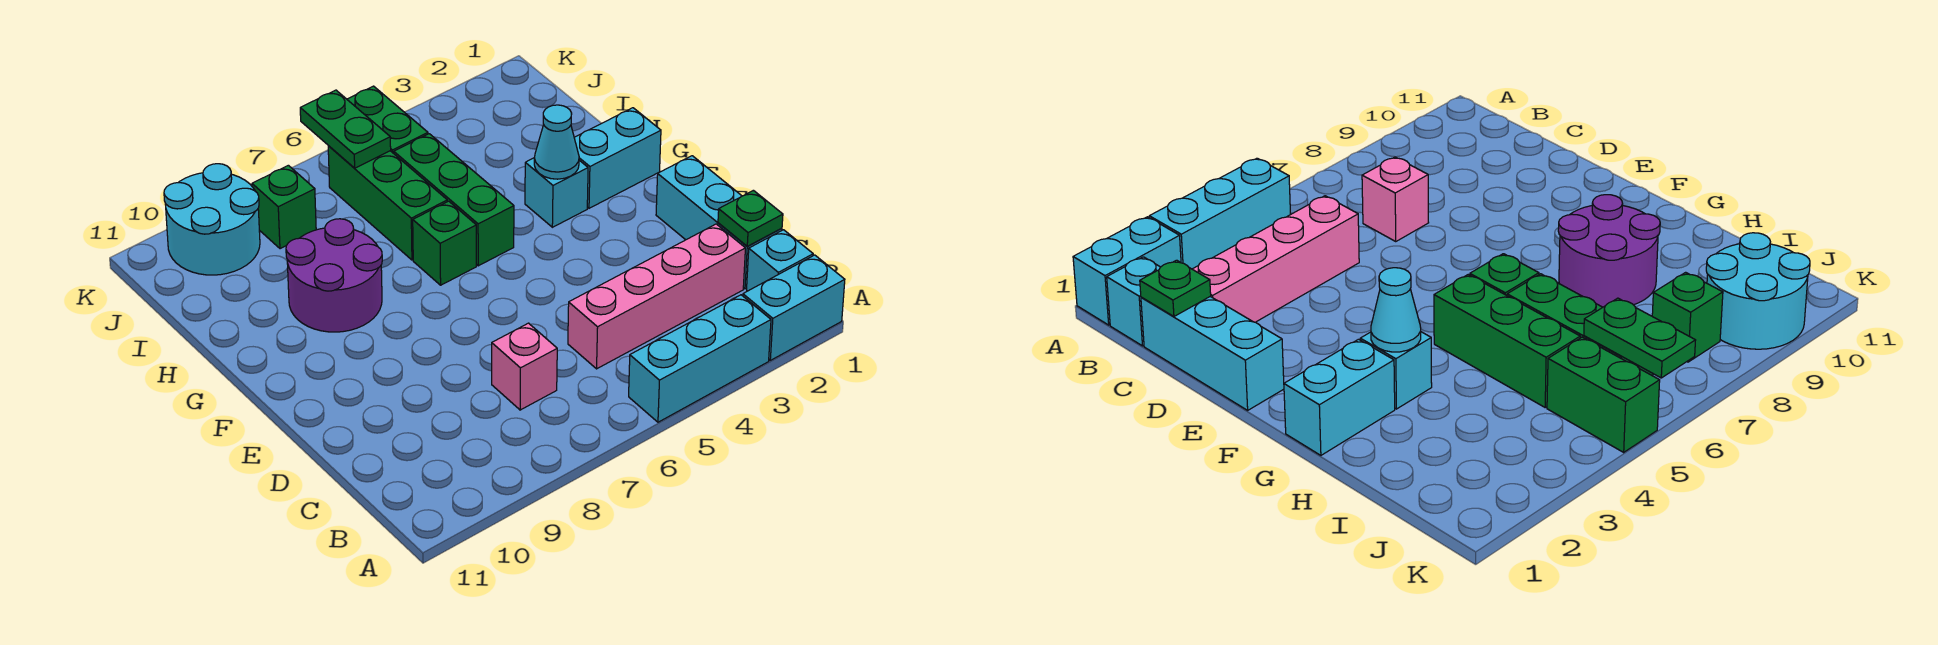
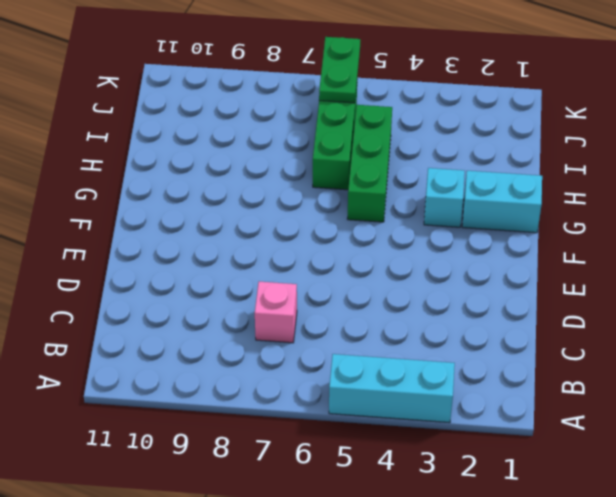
none -> cyan 1x2 brick [743,255,845,360]
none -> cyan 1x1 brick [747,230,813,291]
none -> cyan 1x3 brick [656,156,782,289]

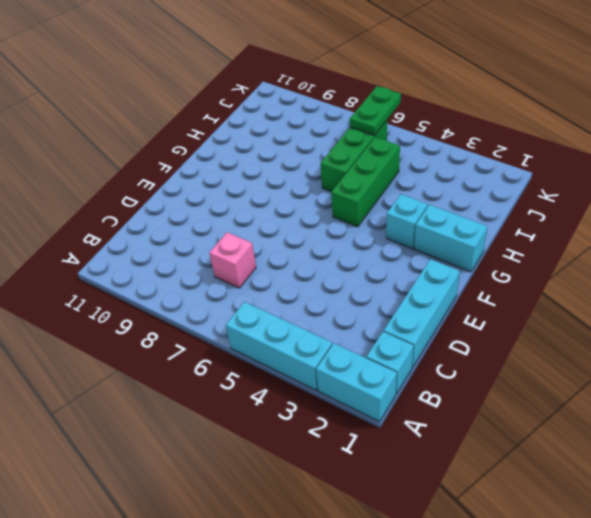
none -> pink 1x4 brick [568,224,745,369]
none -> green 1x1 brick [413,201,476,285]
none -> purple 2x2 round brick [286,219,382,332]

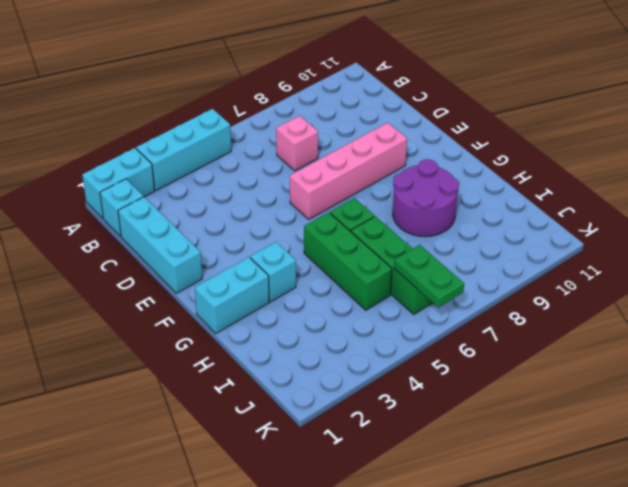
pink 1x4 brick [290,123,407,219] -> pink 1x4 brick moved to [568,224,745,369]
none -> green 1x2 brick [347,86,428,153]
none -> green 1x1 brick [252,165,316,249]
none -> cyan 2x2 round brick [164,164,260,275]

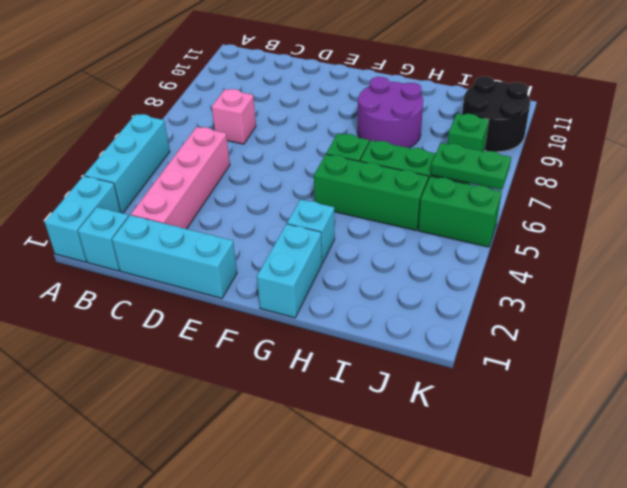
black 2x2 round brick [462,76,530,152] -> cyan 2x2 round brick [164,164,260,275]
none -> green 1x1 plate [718,190,783,246]
none -> cyan 1x1 cone [534,105,579,179]

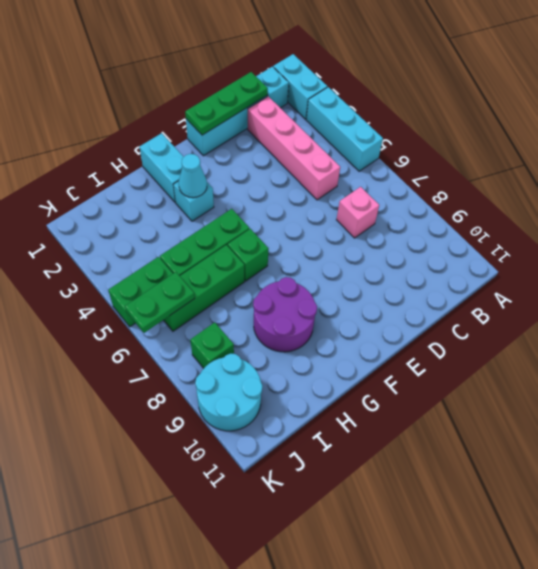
green 1x3 plate [185,72,268,135] -> green 1x1 plate [718,190,783,246]

